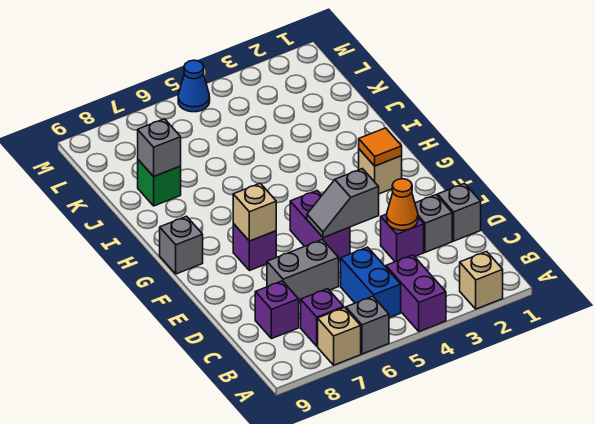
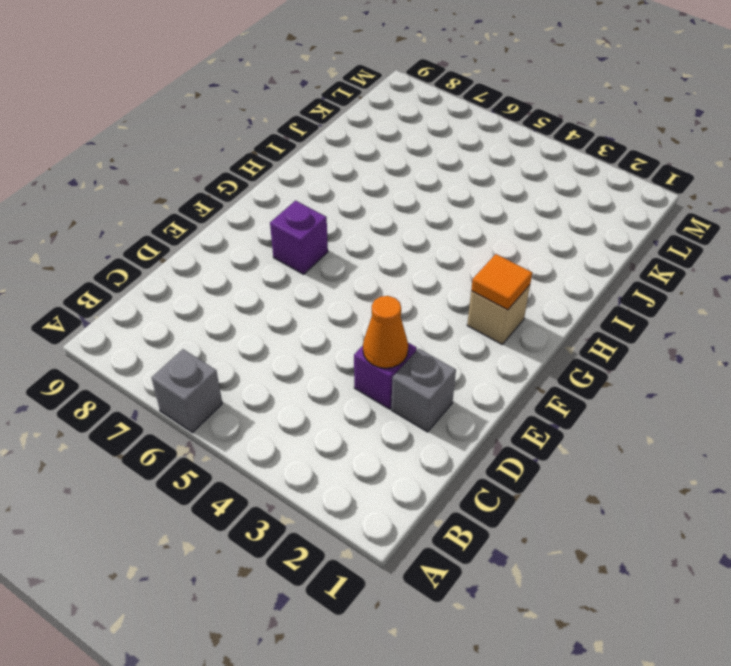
none -> tan 1x1 brick [460,251,503,309]
none -> purple 1x2 brick [386,255,446,331]
none -> tan 1x1 brick [318,308,361,365]

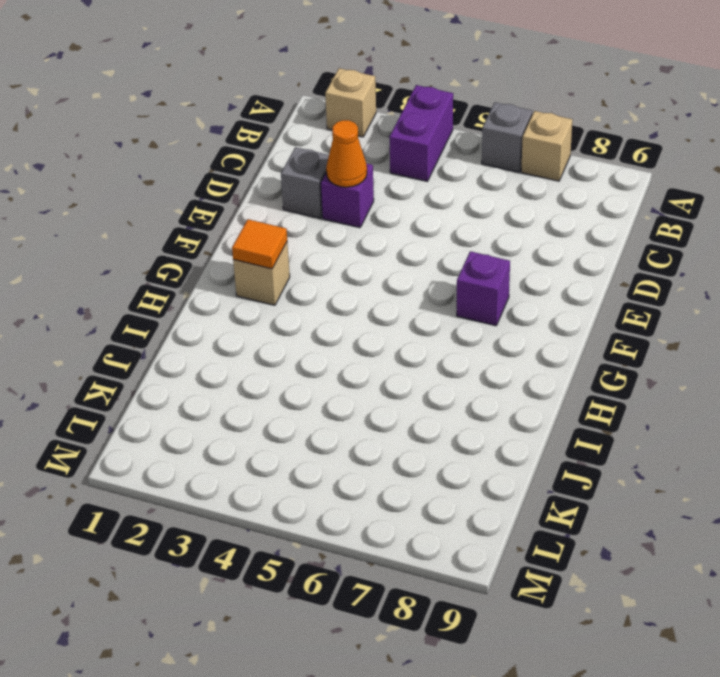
none -> blue 1x2 brick [341,247,401,318]
none -> purple 1x1 brick [301,289,344,346]
none -> purple 1x1 brick [255,281,299,339]

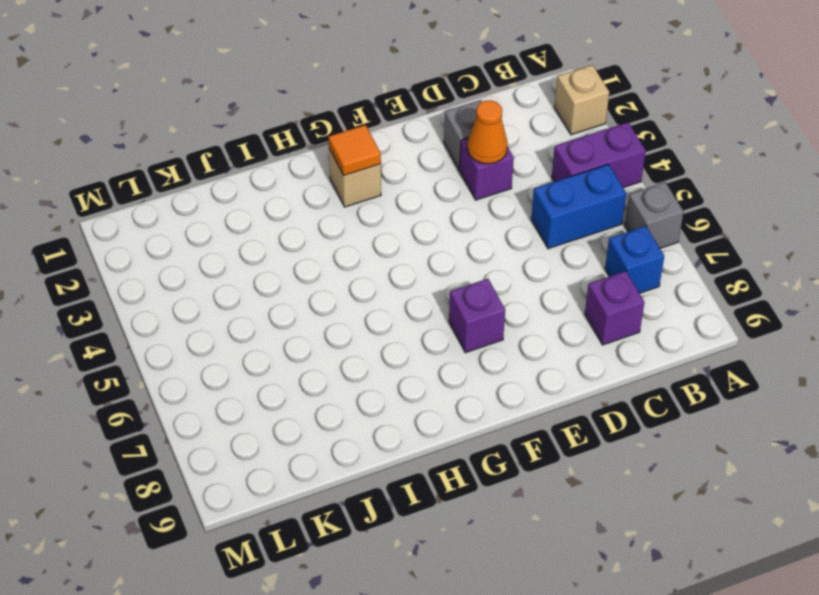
blue 1x1 brick [605,226,664,293] -> purple 1x1 brick [301,289,344,346]
none -> tan 1x1 brick [318,308,361,365]
none -> grey 1x1 brick [438,184,481,241]
none -> grey 1x2 brick [267,240,339,302]

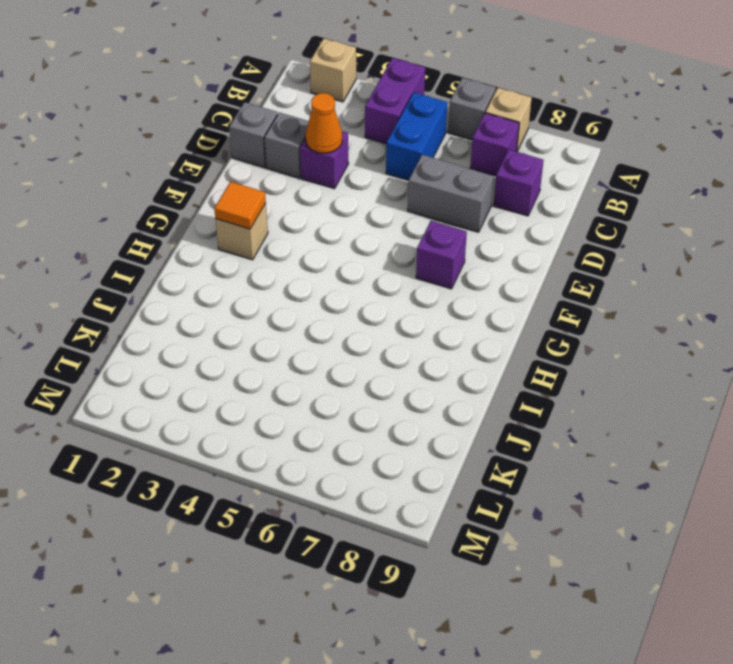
none -> purple 1x2 brick [290,191,350,261]
none -> grey 1x1 brick [160,216,203,274]
none -> green 1x1 brick [138,160,181,206]

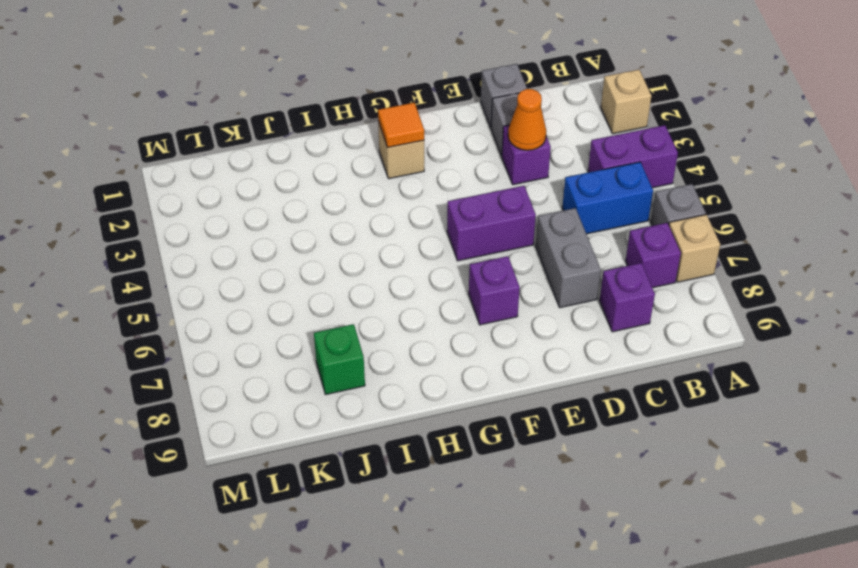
none -> grey 1x1 brick [160,216,203,274]
none -> blue 1x1 cone [178,60,210,112]
none -> grey 1x2 slope [307,169,379,238]

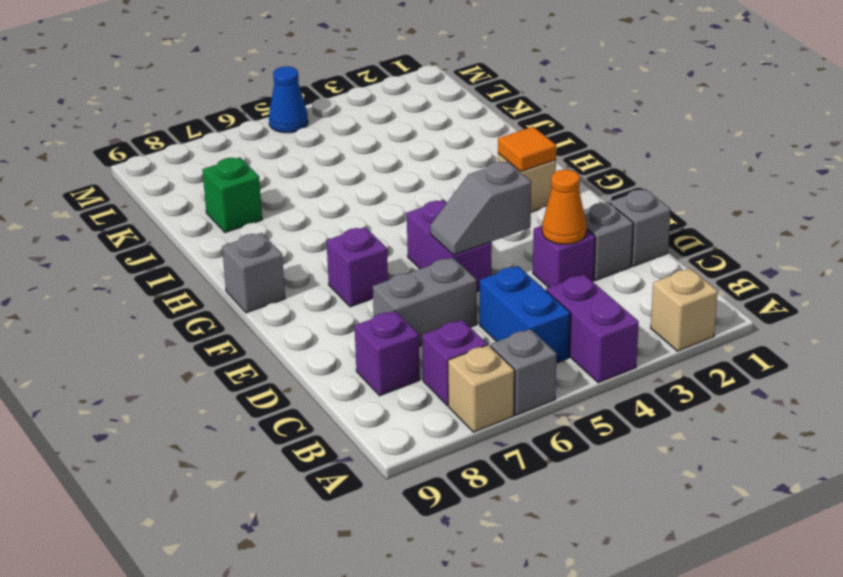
none -> tan 1x1 brick [233,183,276,241]
none -> grey 1x1 brick [138,119,181,176]

